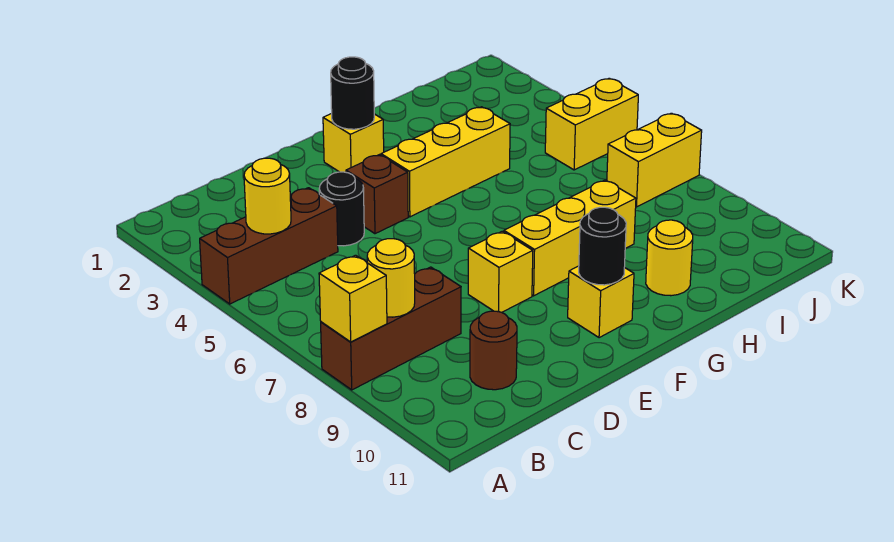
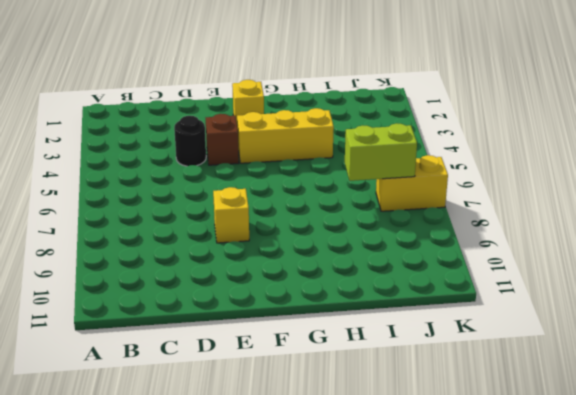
lime 1x2 brick [345,123,417,181] -> none
none -> brown 1x3 brick [200,188,338,304]
none -> brown 1x3 brick [321,267,461,390]
none -> brown 1x1 round brick [470,311,517,390]

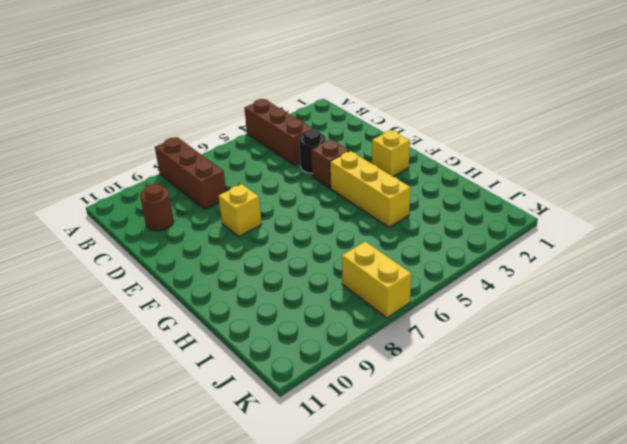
none -> yellow 1x3 brick [504,180,636,296]
none -> yellow 1x1 brick [568,266,634,338]
none -> yellow 1x1 round brick [646,220,693,296]

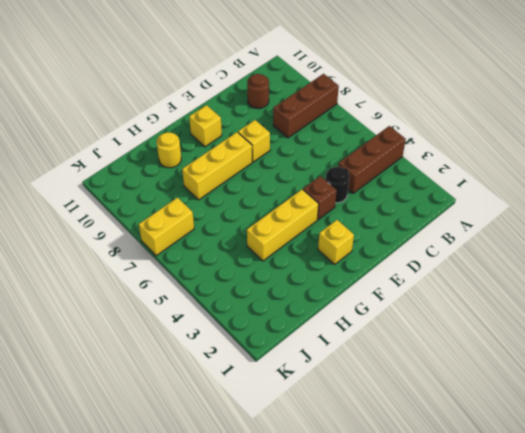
none -> yellow 1x2 brick [545,78,638,170]
none -> yellow 1x1 brick [319,255,387,342]
none -> yellow 1x1 round brick [244,158,291,234]

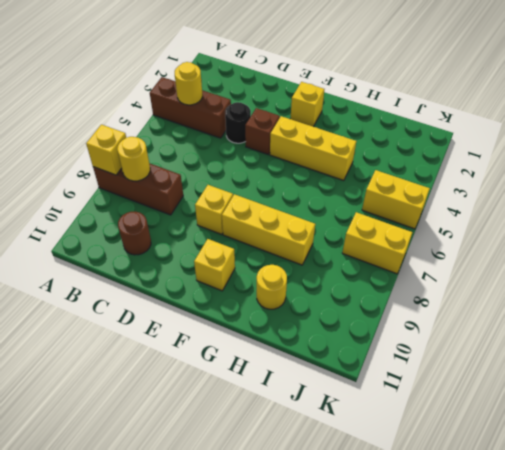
none -> black 1x1 round brick [331,57,374,129]
none -> black 1x1 round brick [579,207,626,285]

